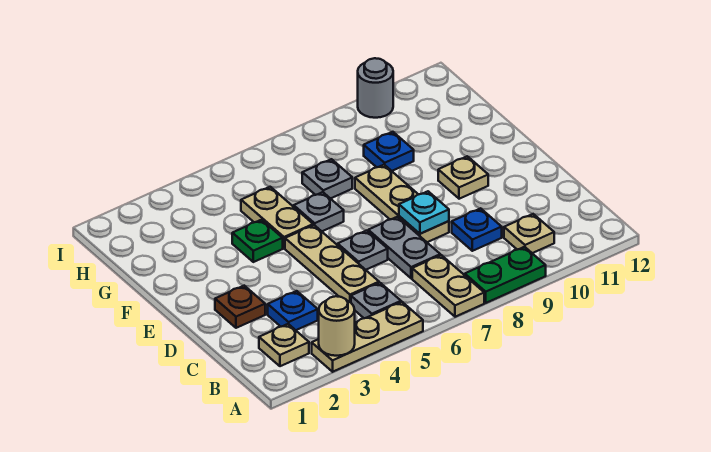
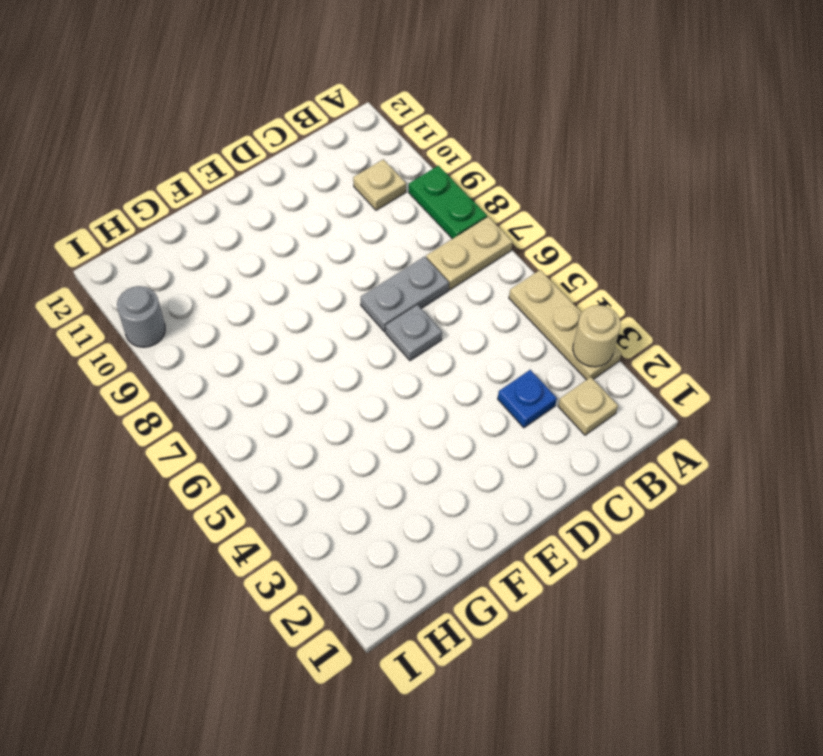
none -> grey 1x1 plate [351,283,401,318]
none -> tan 1x3 plate [285,225,379,303]
none -> blue 1x1 plate [452,208,502,251]

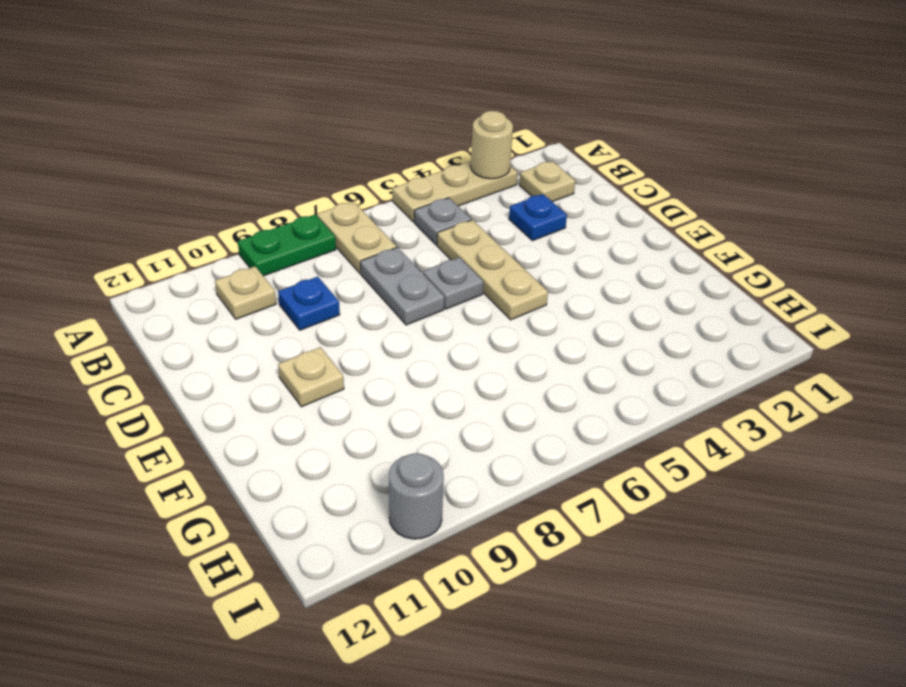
none -> brown 1x1 plate [215,286,265,328]
none -> tan 1x3 plate [355,165,449,242]
none -> green 1x1 plate [232,220,283,262]

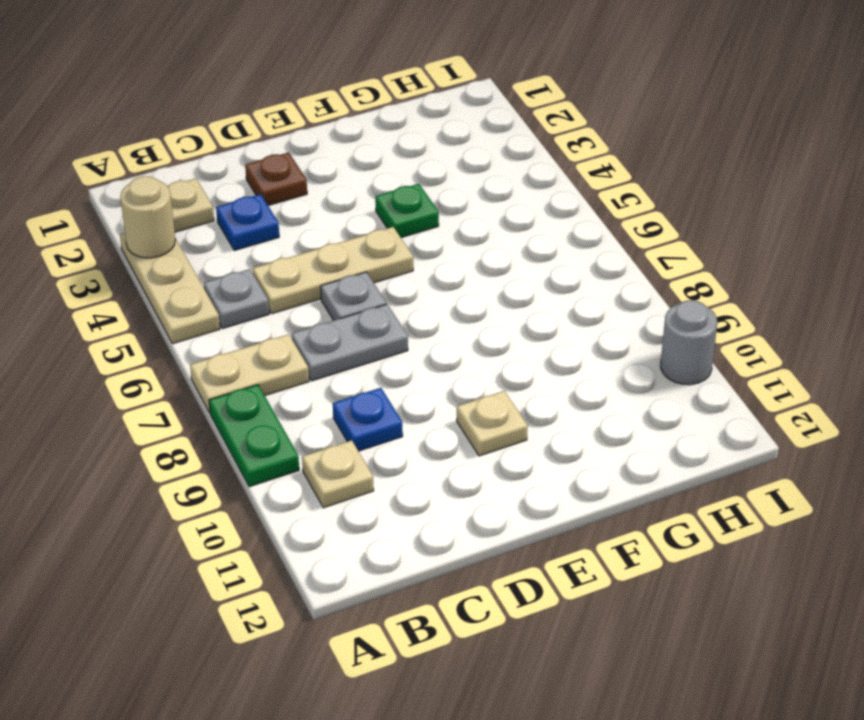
none -> tan 1x3 plate [355,165,449,242]
none -> tan 1x2 plate [241,187,313,248]
none -> grey 1x1 plate [294,192,344,231]

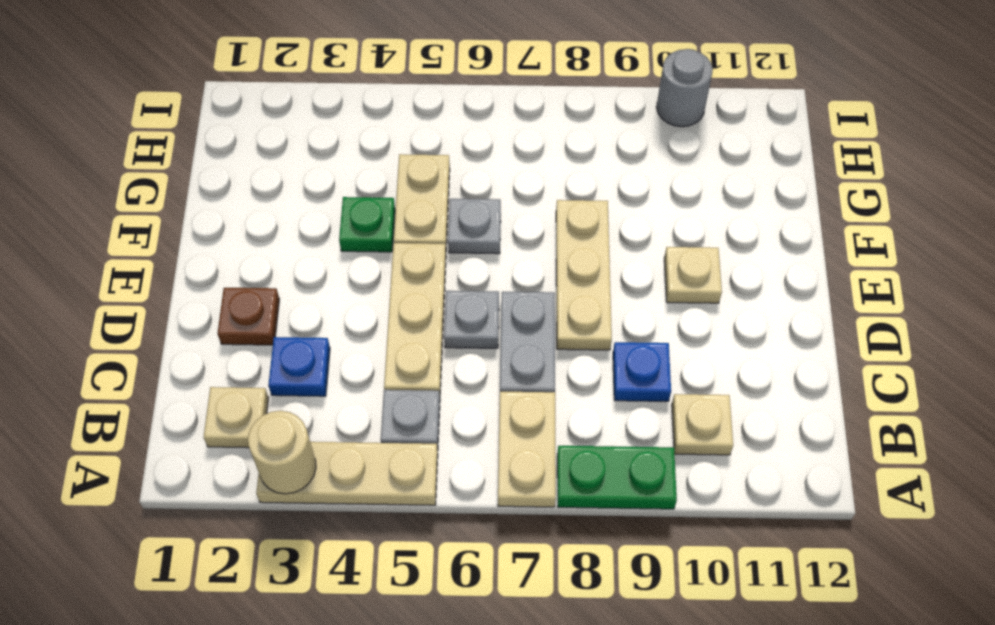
none -> grey 1x1 plate [302,159,352,199]
none -> blue 1x1 plate [364,132,414,171]
none -> cyan 1x1 plate [399,191,449,234]

